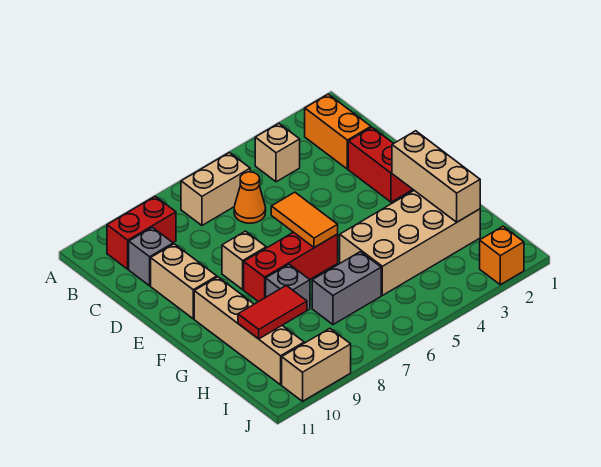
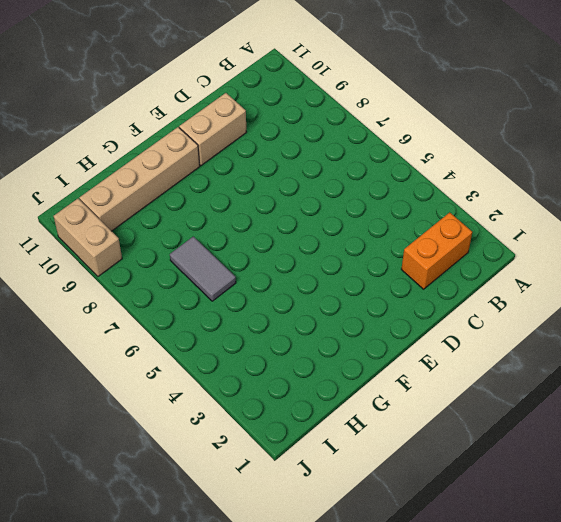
grey 1x2 tile [170,236,236,301] -> grey 1x2 brick [312,252,381,325]
none -> tan 1x1 brick [255,123,300,182]
none -> tan 1x2 brick [181,153,250,225]
none -> red 1x2 brick [107,196,176,269]

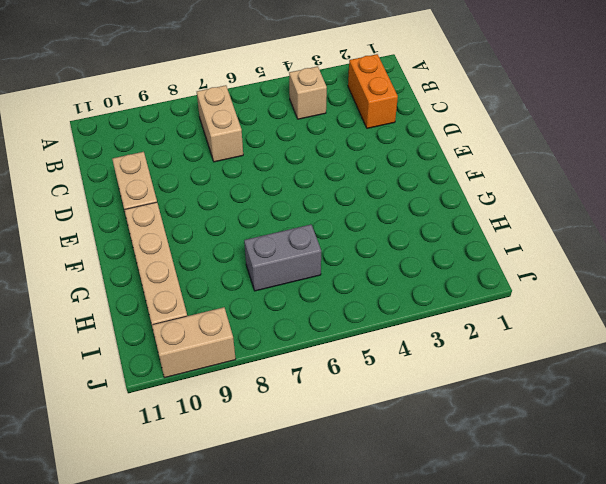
tan 1x2 brick [197,85,243,162] -> tan 1x2 brick turned to [181,153,250,225]
none -> red 1x2 brick [107,196,176,269]
none -> orange 1x1 cone [234,172,266,223]
none -> grey 1x1 brick [129,227,173,286]

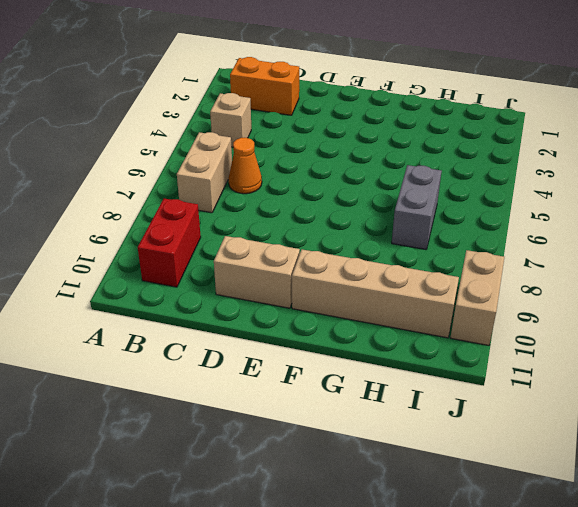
none -> grey 1x1 brick [129,227,173,286]
none -> red 1x2 brick [348,127,413,202]
none -> tan 1x1 brick [222,231,266,289]

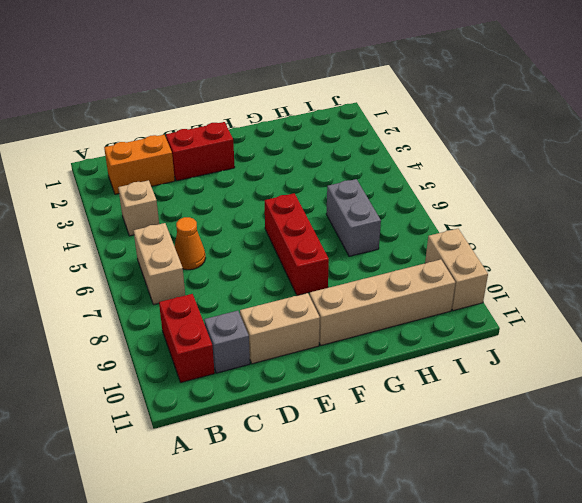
none -> tan 1x1 brick [222,231,266,289]
none -> tan 2x4 brick [340,191,480,295]
none -> grey 1x1 brick [266,264,310,310]

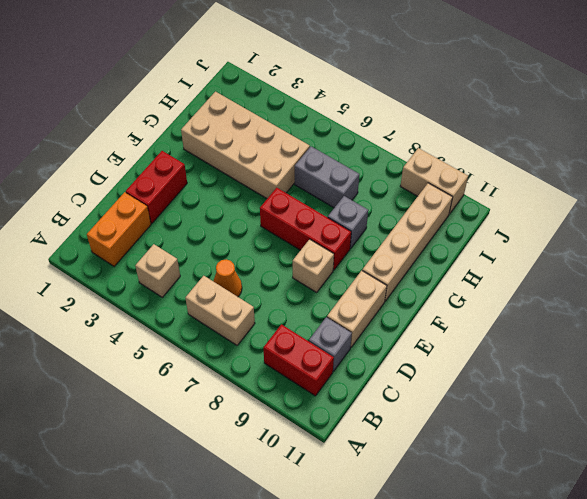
none -> orange 1x1 brick [480,226,524,285]
none -> orange 1x2 tile [271,192,338,248]
none -> tan 1x3 brick [392,131,480,222]

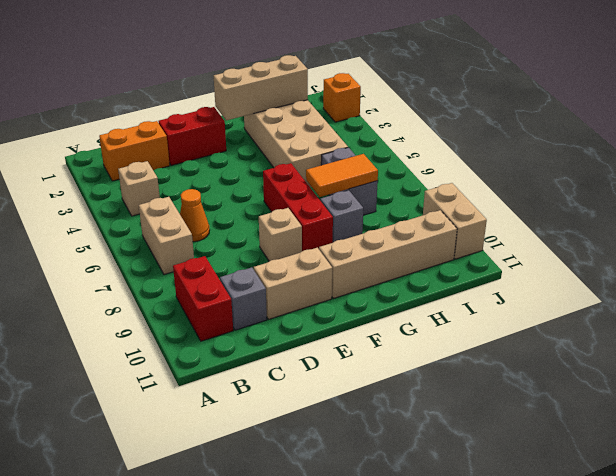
orange 1x2 tile [306,154,378,197] -> orange 1x2 tile moved to [271,192,338,248]
none -> red 1x2 tile [238,285,307,339]

